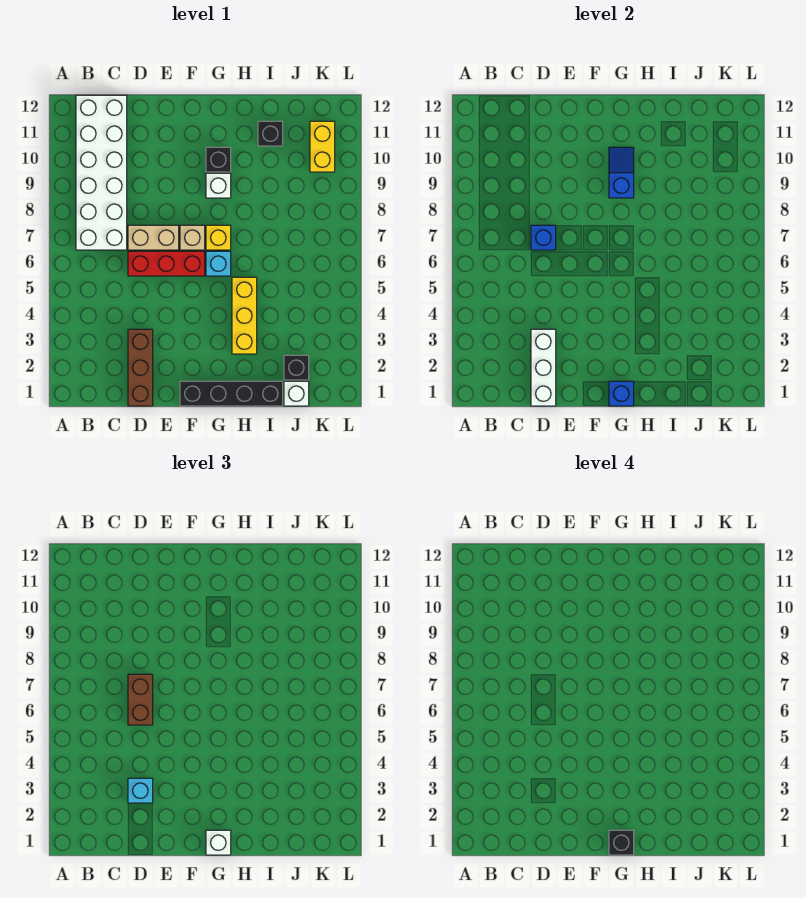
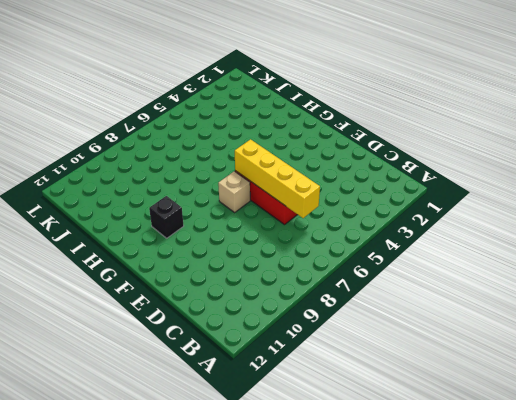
yellow 1x4 brick [235,139,320,218] -> none
none -> white 2x6 brick [76,95,127,250]
none -> brown 1x3 brick [128,329,153,406]
none -> tan 1x2 brick [128,225,179,250]

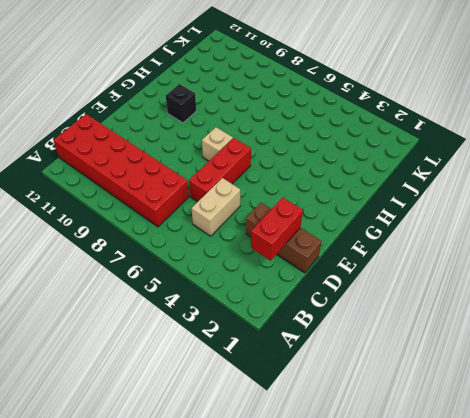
red 2x6 brick [53,114,189,227] -> white 2x6 brick [76,95,127,250]
red 1x2 brick [251,197,303,261] -> white 1x3 brick [531,329,556,406]
tan 1x2 brick [192,178,240,236] -> tan 1x2 brick moved to [128,225,179,250]
none -> black 1x4 brick [180,381,283,406]
none -> cyan 1x1 brick [206,251,231,276]
none -> yellow 1x1 brick [206,225,231,250]

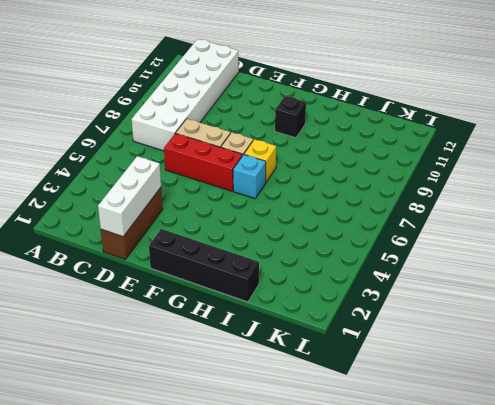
none -> white 1x1 brick [206,173,231,198]
none -> yellow 1x3 brick [232,277,257,354]
none -> black 1x1 brick [258,121,283,146]

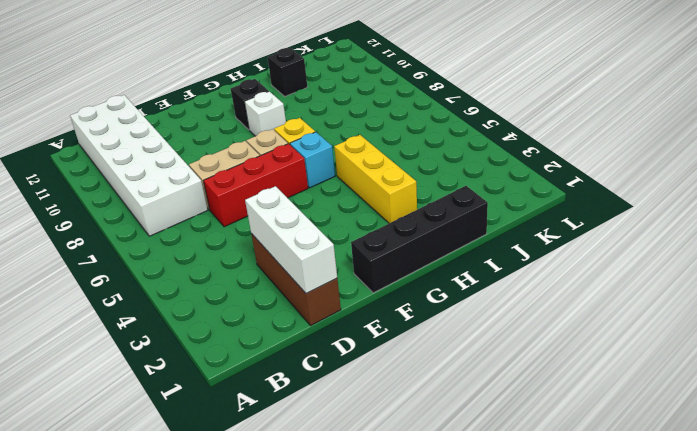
none -> white 1x1 brick [284,381,309,406]
none -> black 1x1 brick [284,355,309,380]
none -> yellow 1x2 brick [310,121,335,172]

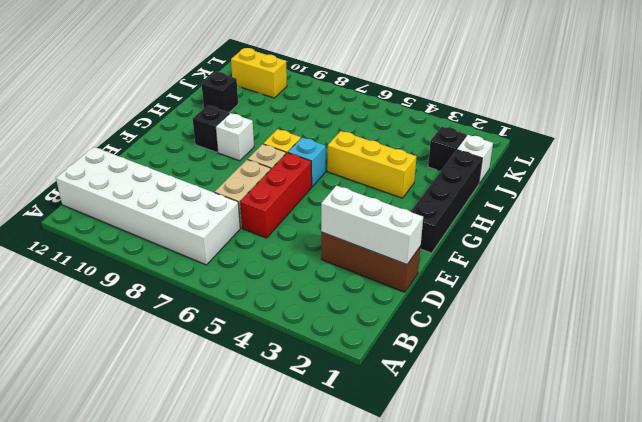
none -> blue 1x1 brick [531,225,556,250]
none -> blue 1x1 brick [609,381,634,406]
none -> blue 1x2 slope [609,147,634,198]

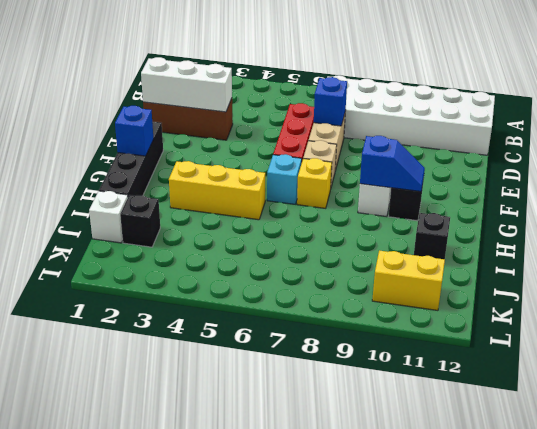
none -> cyan 1x1 brick [128,778,153,803]
none -> brown 1x2 brick [128,674,153,725]
none -> white 1x1 brick [206,830,231,855]

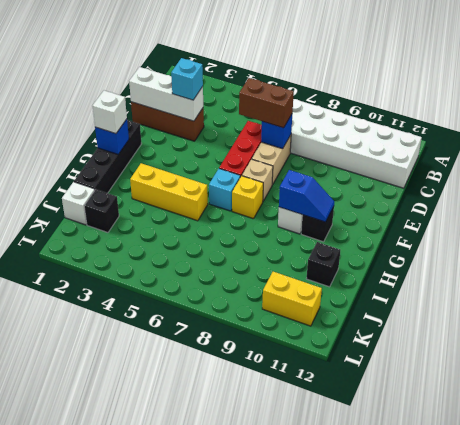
none -> black 1x1 brick [609,830,634,855]

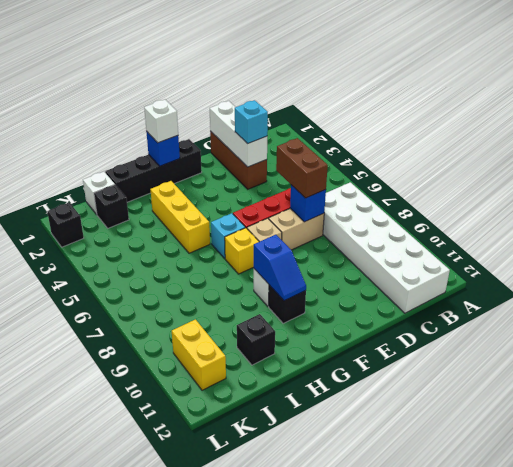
black 1x1 brick [47,203,84,247] -> black 1x1 brick moved to [609,830,634,855]

